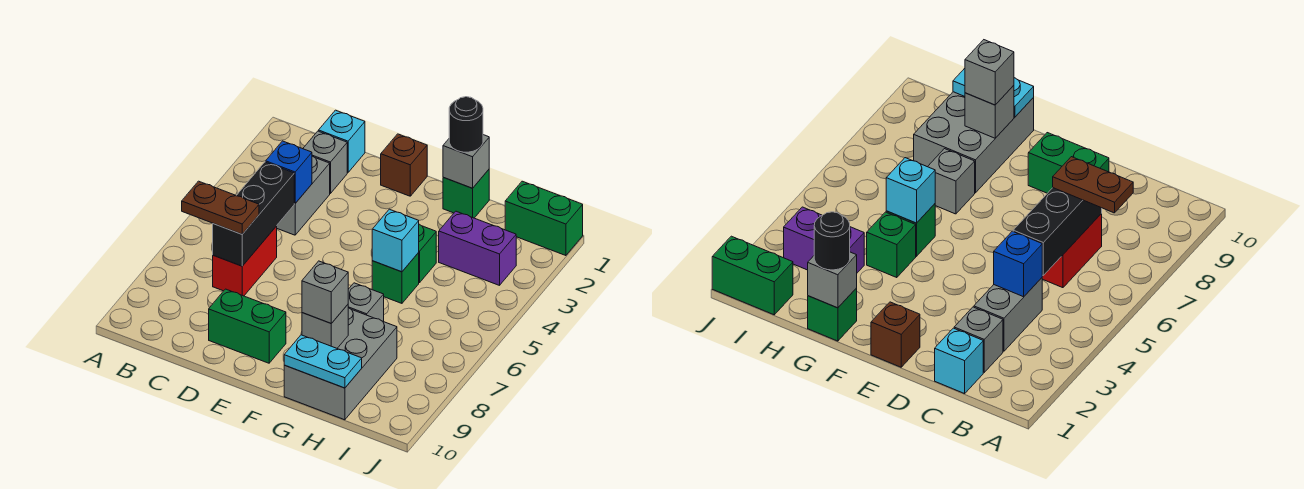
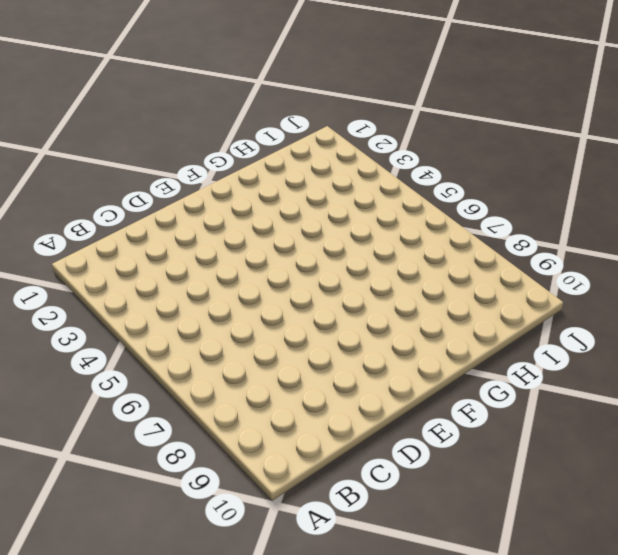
none -> cyan 1x1 brick [319,110,365,173]
none -> grey 1x1 brick [303,131,347,194]
none -> grey 1x2 brick [277,156,330,235]

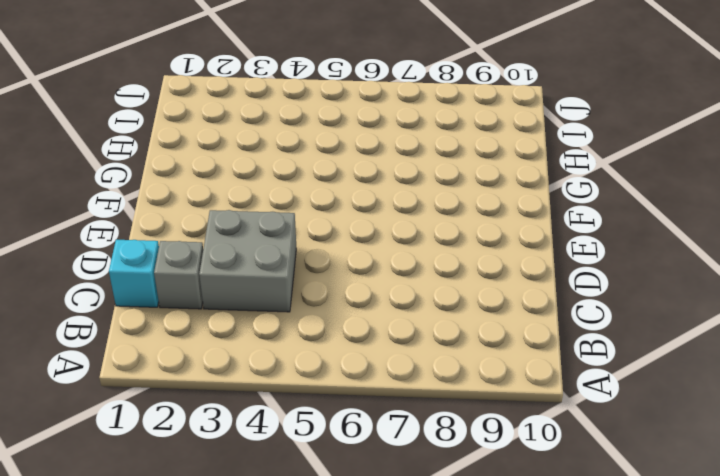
grey 2x2 brick [199,210,296,312] -> grey 1x2 brick [277,156,330,235]
none -> red 1x2 brick [213,226,277,296]
none -> green 1x2 brick [209,289,286,363]
none -> brown 1x1 brick [381,134,427,196]

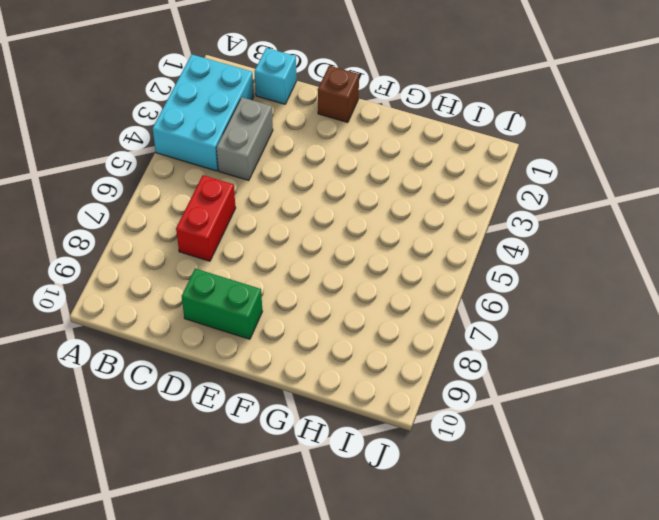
cyan 2x3 brick [153,54,254,171] -> none
none -> grey 1x1 brick [303,131,347,194]
none -> green 1x1 brick [443,170,489,218]
none -> green 1x1 brick [418,224,436,283]

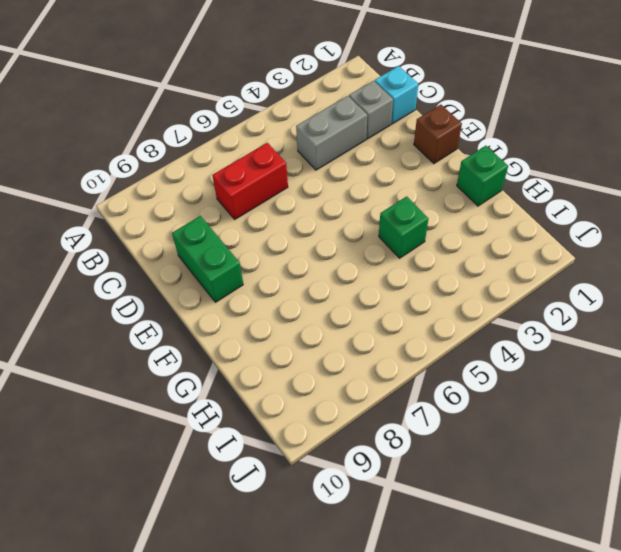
none -> green 1x1 brick [372,253,419,303]
none -> grey 1x1 brick [348,283,384,322]
none -> grey 2x3 brick [284,308,397,420]

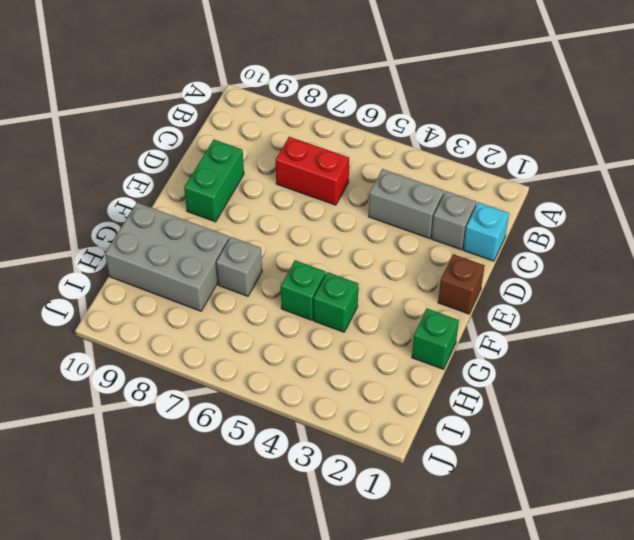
none -> purple 1x2 brick [439,211,516,285]
none -> green 1x2 brick [505,181,583,256]
none -> blue 1x1 brick [266,141,312,203]

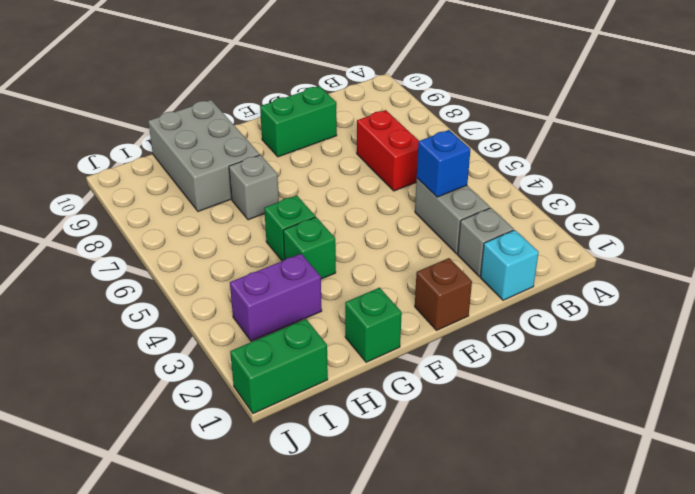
none -> black 1x3 brick [213,162,295,266]
none -> grey 1x1 brick [443,135,489,188]
none -> cyan 1x1 brick [372,209,419,272]

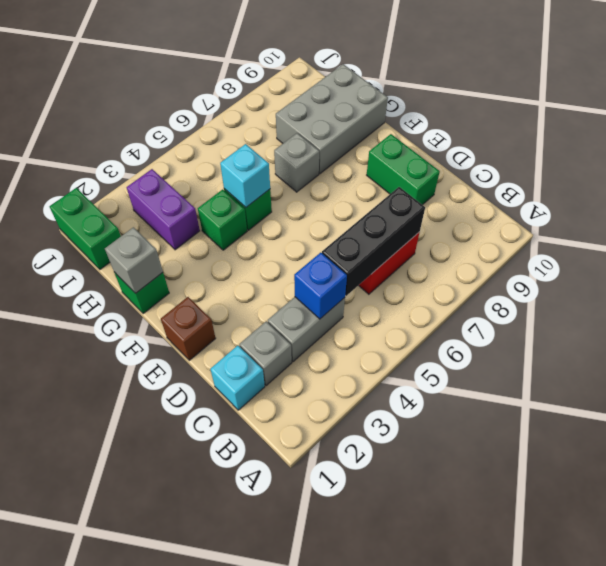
none -> grey 1x1 brick [302,305,348,348]
none -> cyan 1x2 plate [284,335,362,388]
none -> brown 1x2 plate [182,181,259,234]

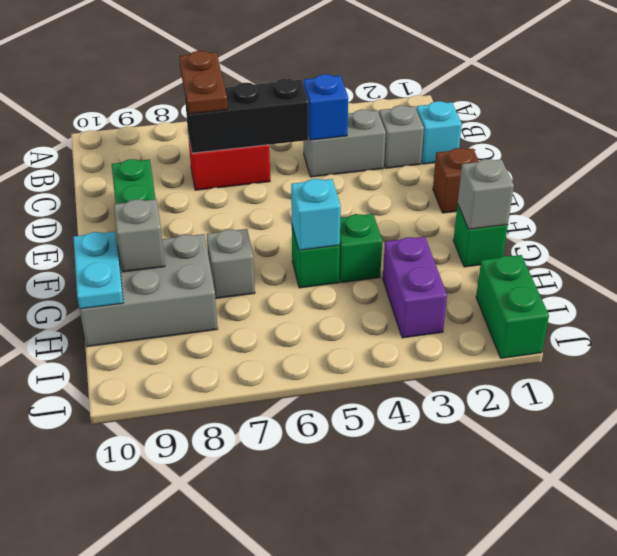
none -> black 1x1 round brick [449,97,483,152]
none -> grey 1x1 brick [302,261,348,323]

